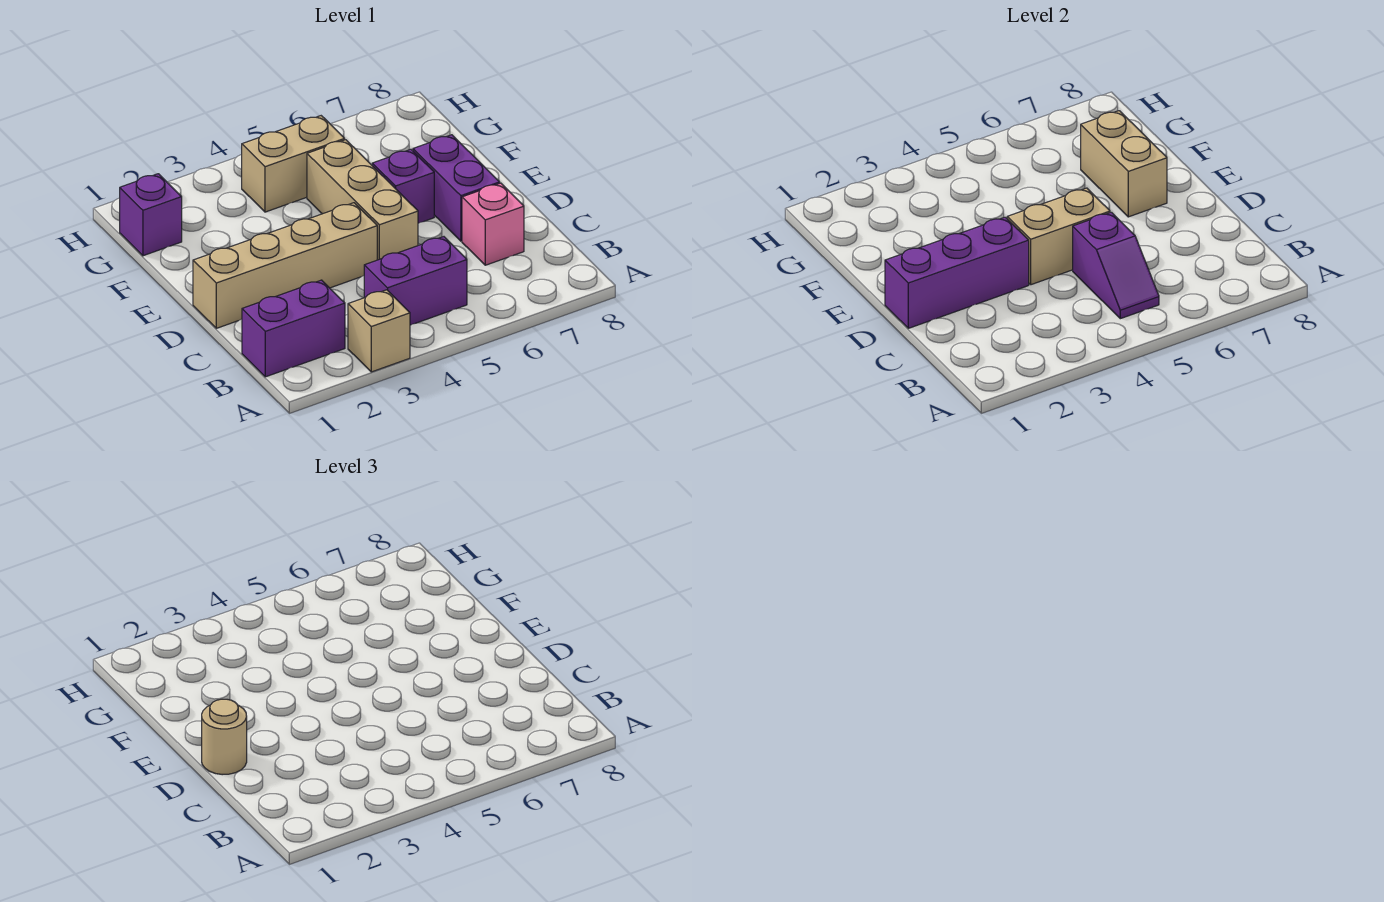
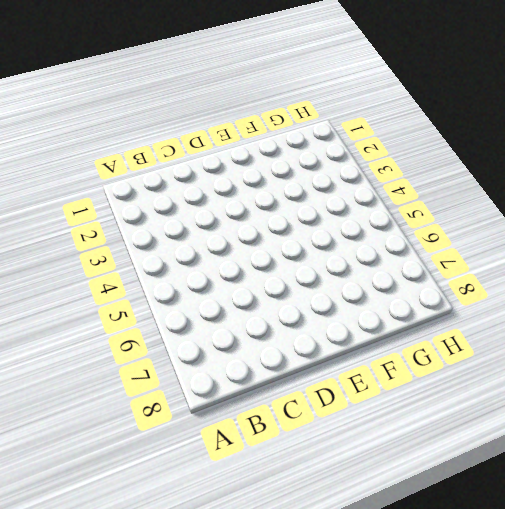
none -> tan 1x1 brick [348,290,410,372]
none -> purple 1x2 brick [242,280,345,377]
none -> purple 1x2 brick [364,237,467,325]

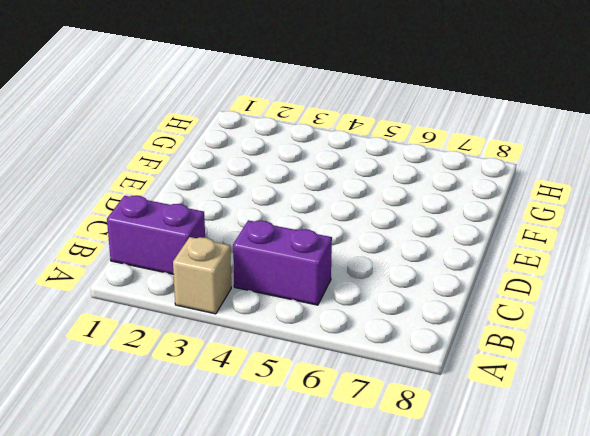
none -> pink 1x1 brick [462,183,524,265]
none -> tan 1x4 brick [193,203,377,328]
none -> tan 1x3 brick [307,140,418,260]

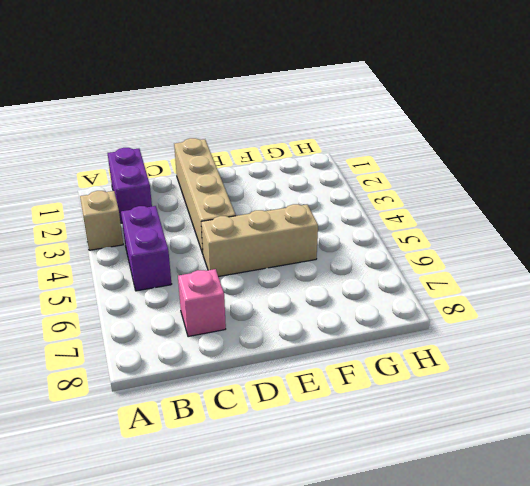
none -> purple 1x2 brick [413,135,500,241]
none -> purple 1x1 brick [372,149,434,223]
none -> purple 1x1 brick [120,174,182,256]

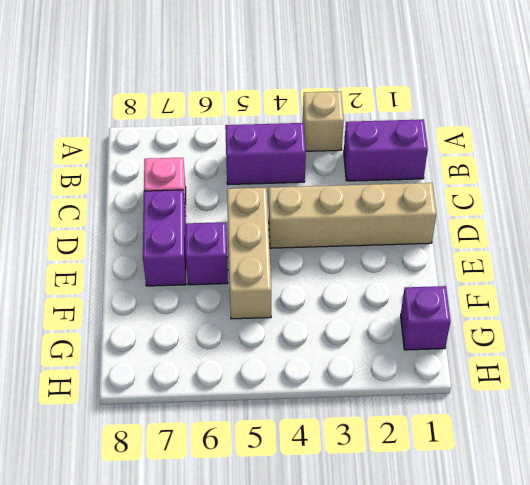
none -> tan 1x2 brick [242,116,345,212]
none -> purple 1x2 slope [1073,212,1159,319]
none -> purple 1x3 brick [885,217,1029,328]

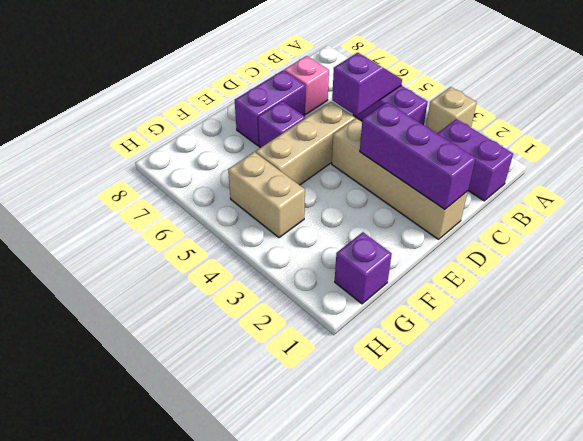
none -> tan 1x2 brick [1007,188,1110,285]
none -> tan 1x2 brick [1081,111,1167,217]
none -> tan 1x1 round brick [202,699,247,775]

